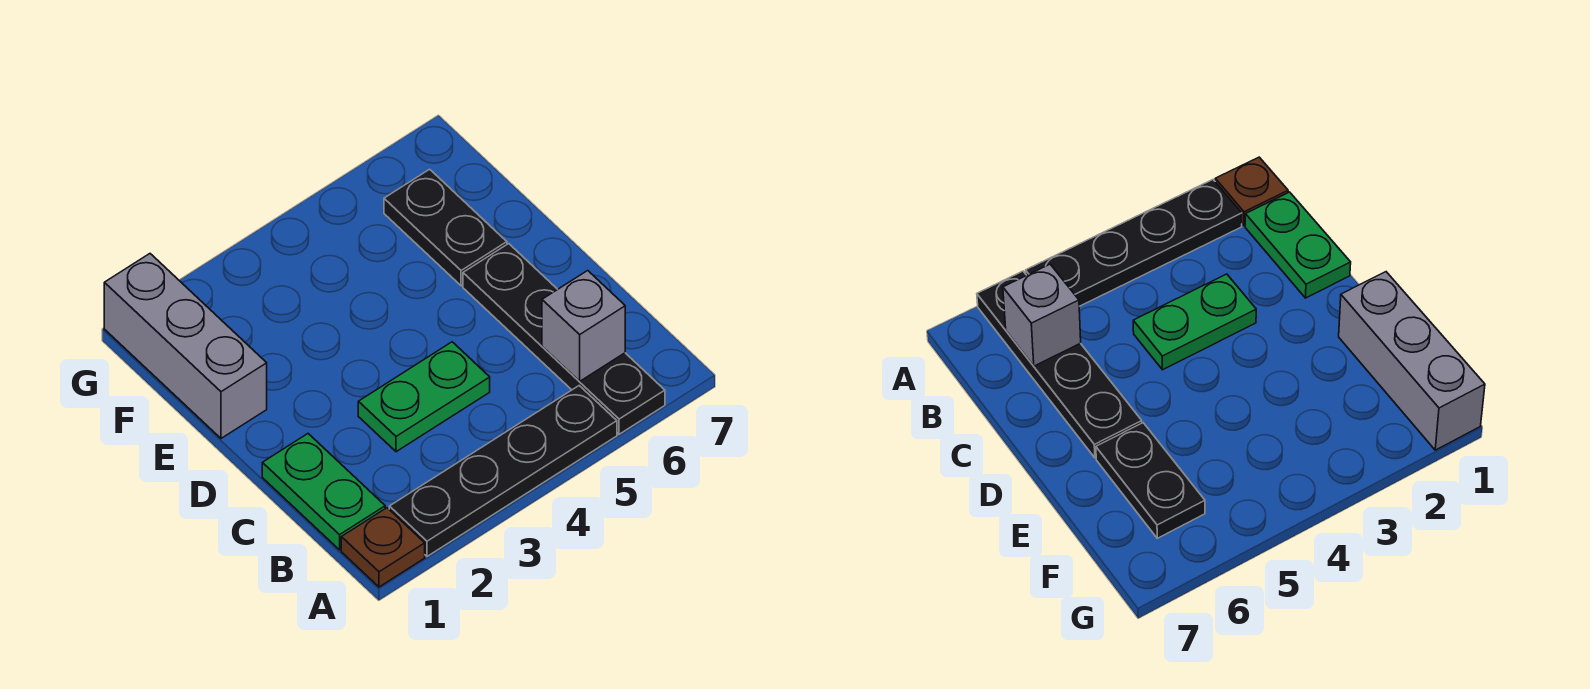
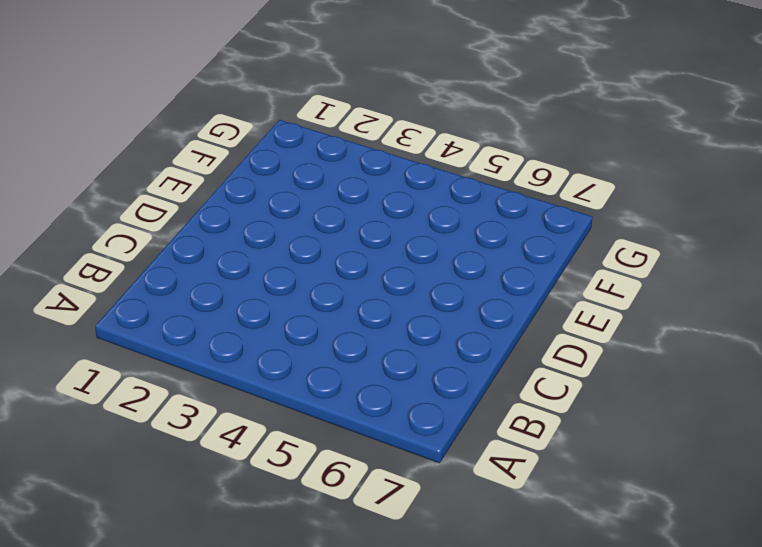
none -> brown 1x1 plate [341,508,425,587]
none -> black 1x4 plate [389,386,617,556]

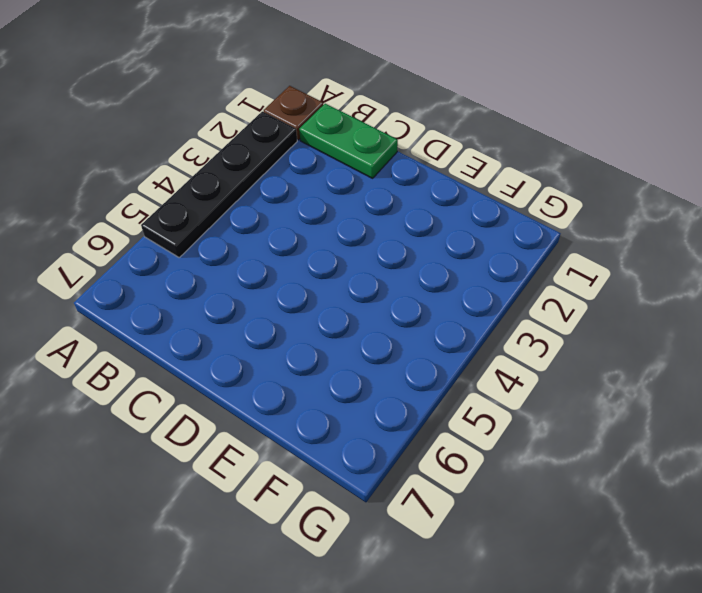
none -> black 1x4 plate [463,244,665,434]
none -> green 1x2 plate [358,342,490,452]

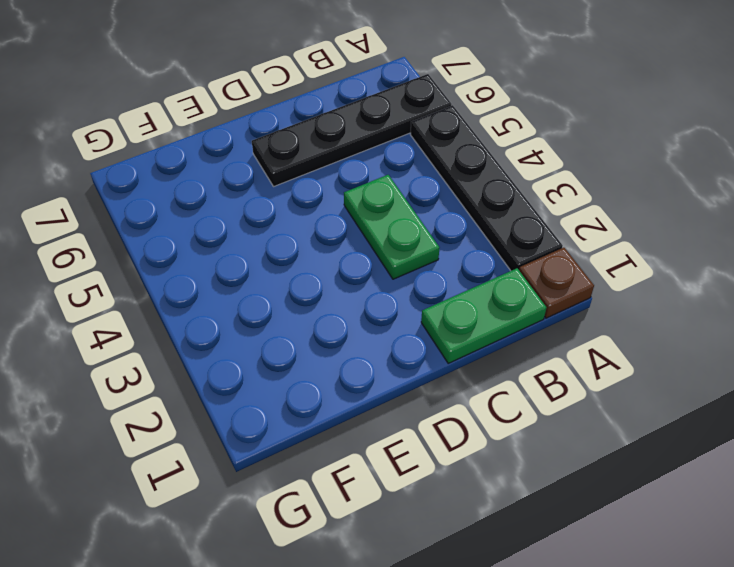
none -> grey 1x3 brick [104,254,267,438]
none -> black 1x2 plate [384,169,507,286]

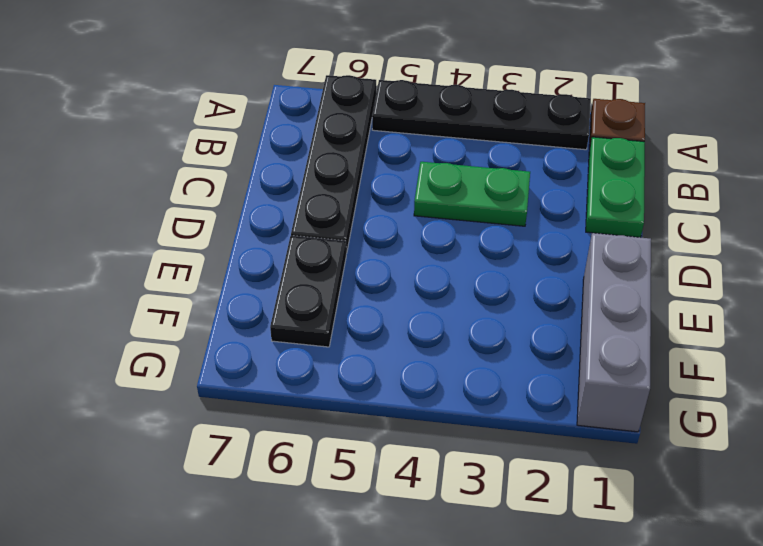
none -> grey 1x1 brick [542,271,625,381]

